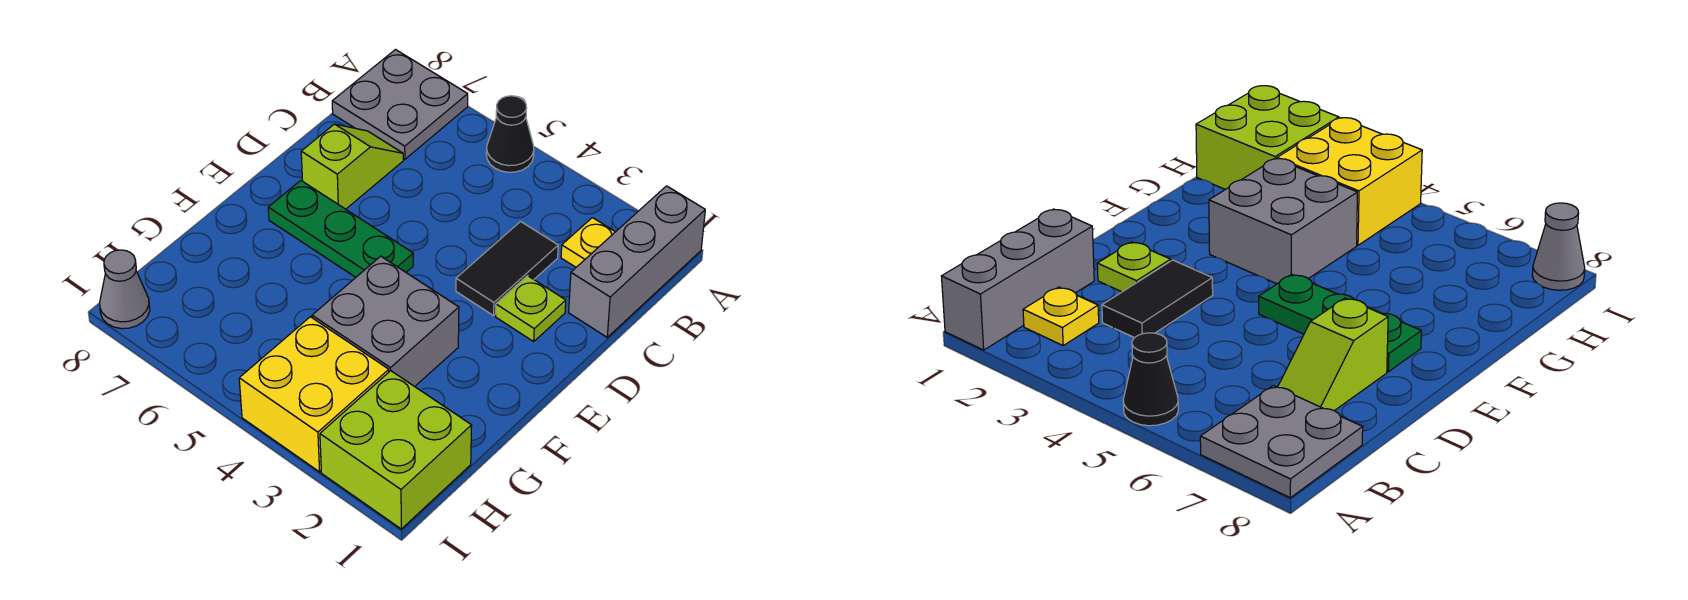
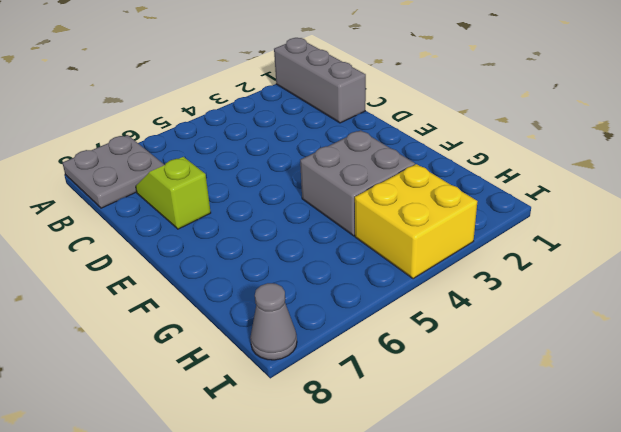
none -> black 1x1 cone [486,96,534,172]
none -> yellow 1x1 plate [561,218,615,267]
none -> black 1x2 tile [456,222,558,316]

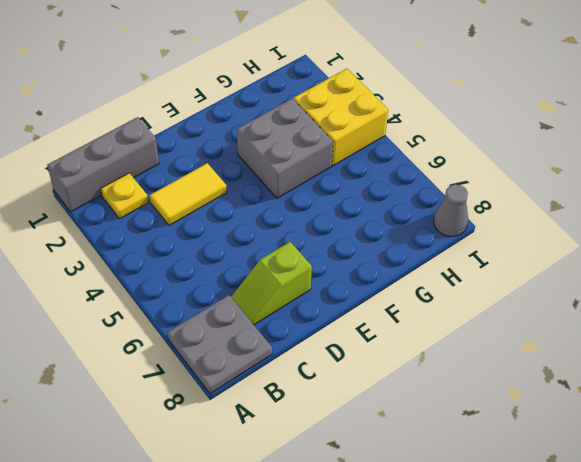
yellow 1x2 tile [150,163,227,225] -> black 1x2 tile [456,222,558,316]
none -> black 1x1 cone [486,96,534,172]
none -> lime 1x1 plate [496,276,566,341]
none -> green 1x3 plate [268,181,413,277]

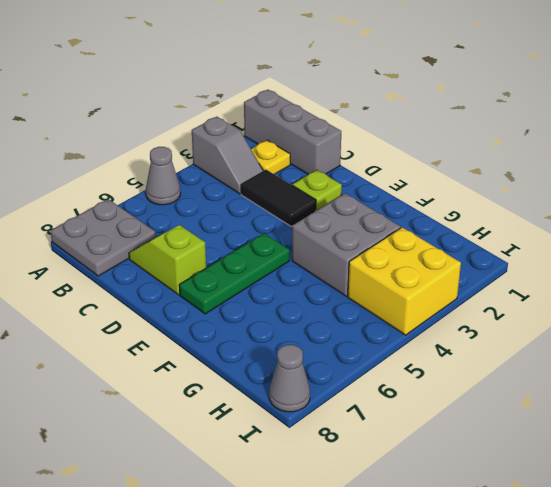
grey 1x2 slope [192,117,263,194] -> none
grey 1x1 cone [146,147,181,205] -> black 1x1 cone [486,96,534,172]
none -> lime 2x2 brick [320,371,472,529]

